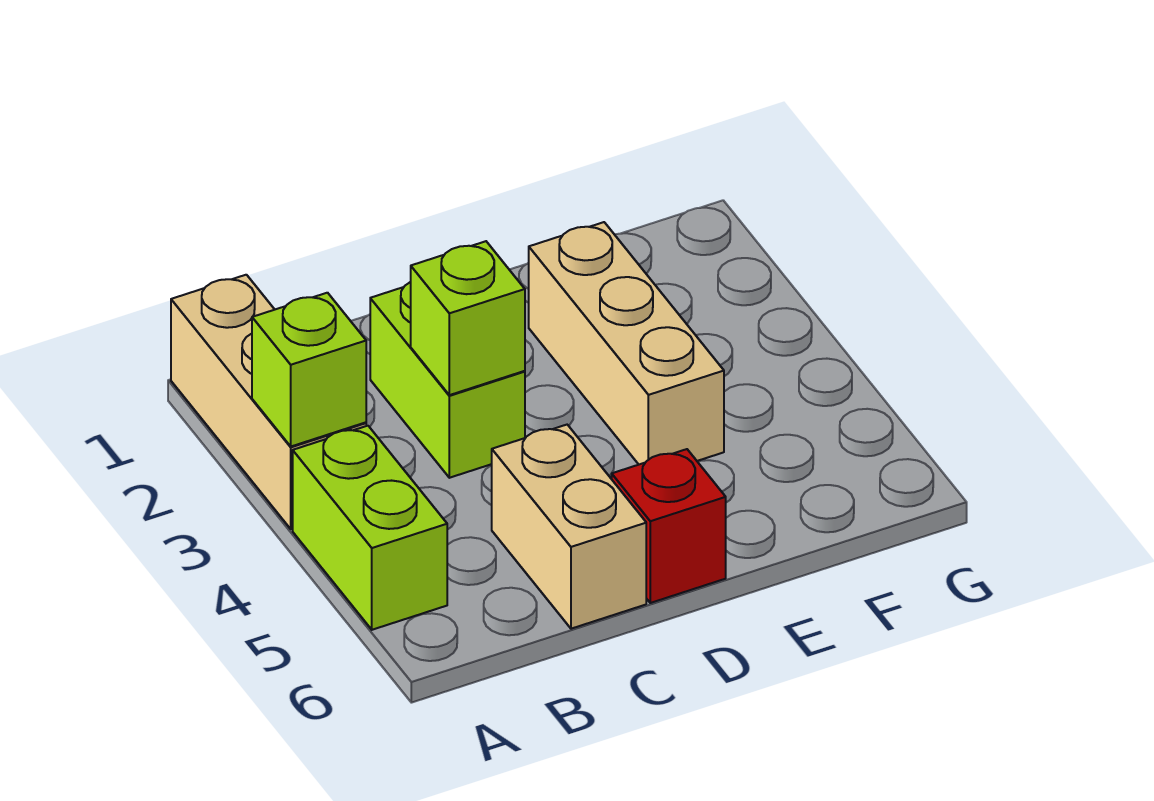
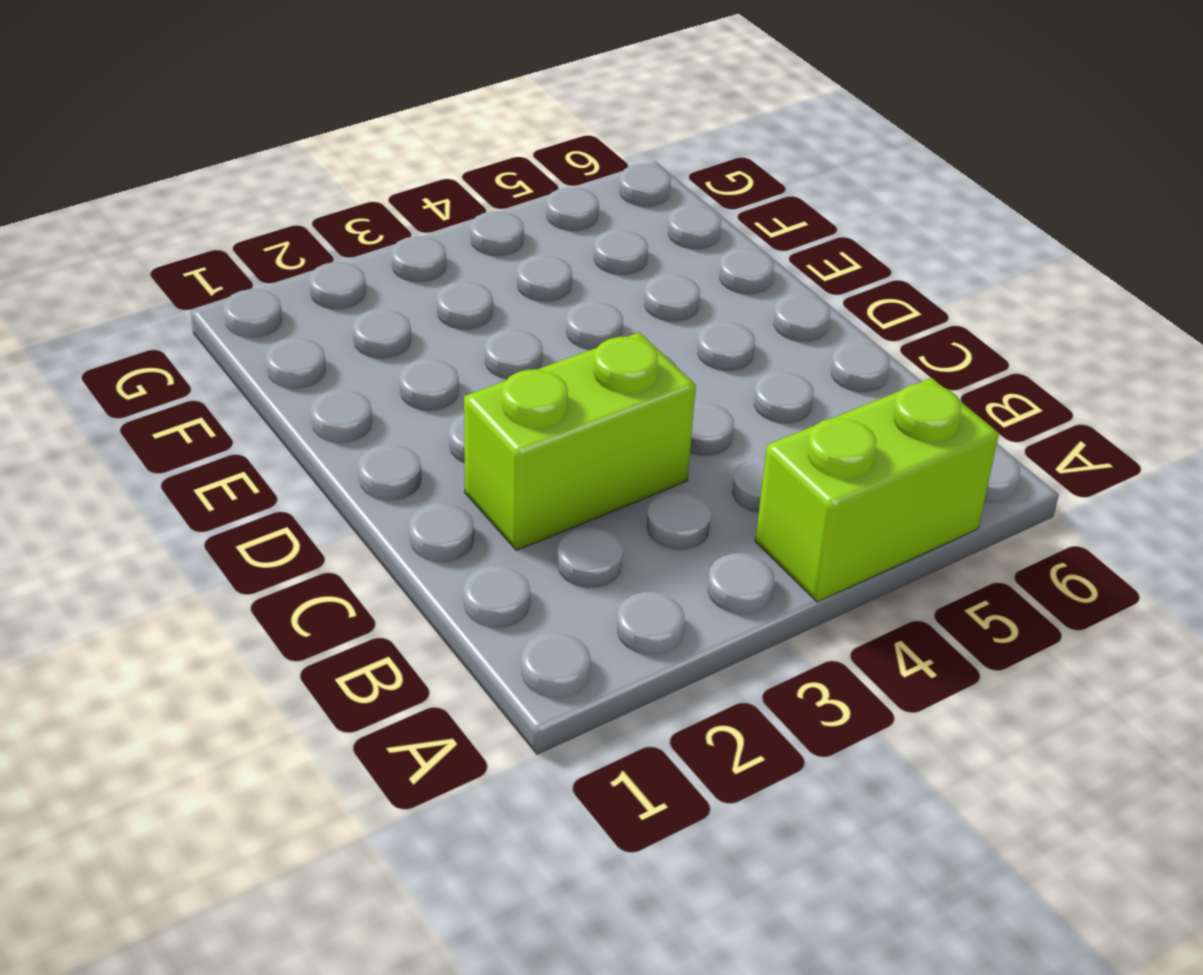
none -> tan 1x3 brick [171,275,366,529]
none -> tan 1x2 brick [492,425,646,629]

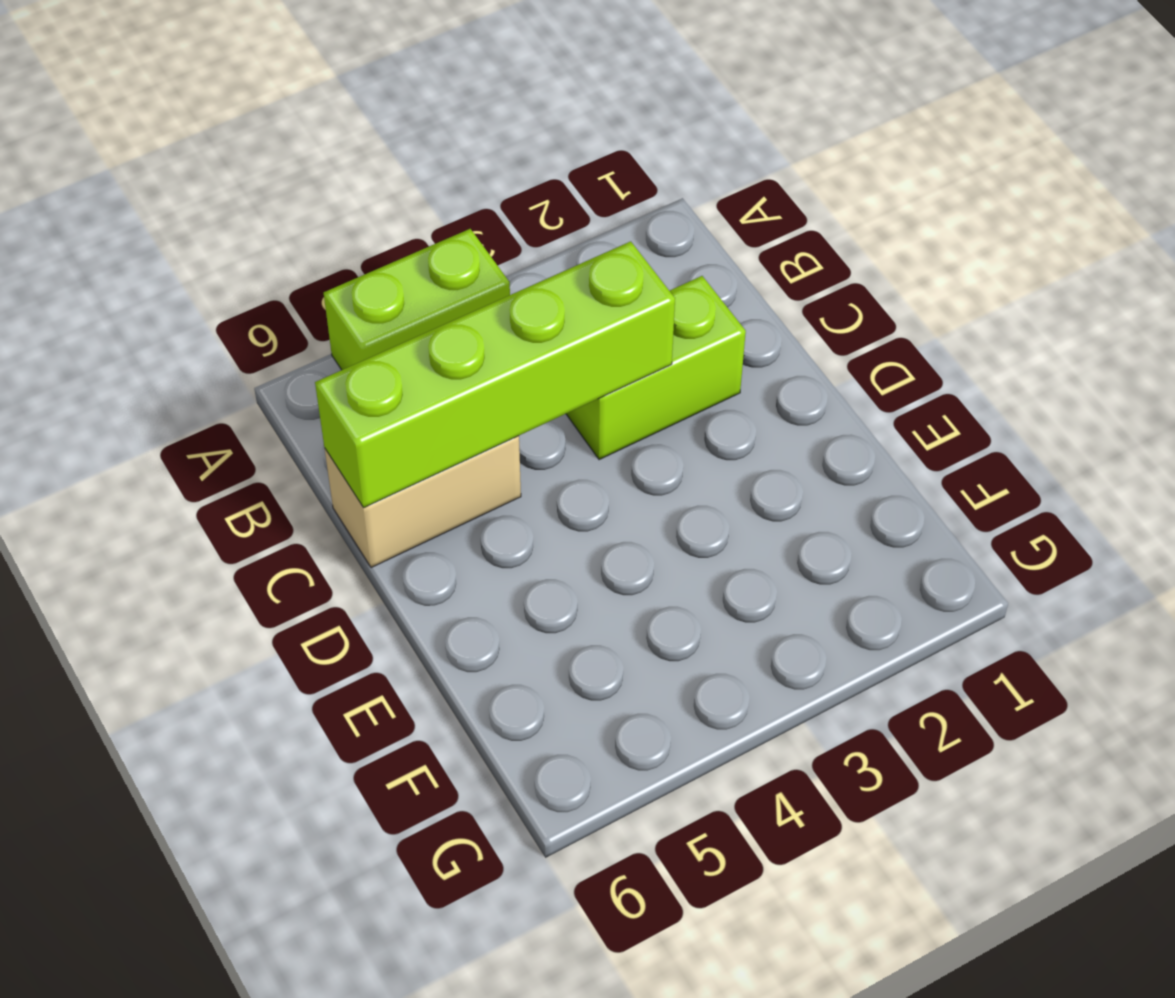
lime 1x4 brick [315,241,675,508] -> lime 1x1 brick [411,241,525,395]
none -> tan 1x3 brick [171,275,366,529]
none -> red 1x1 brick [612,449,726,603]

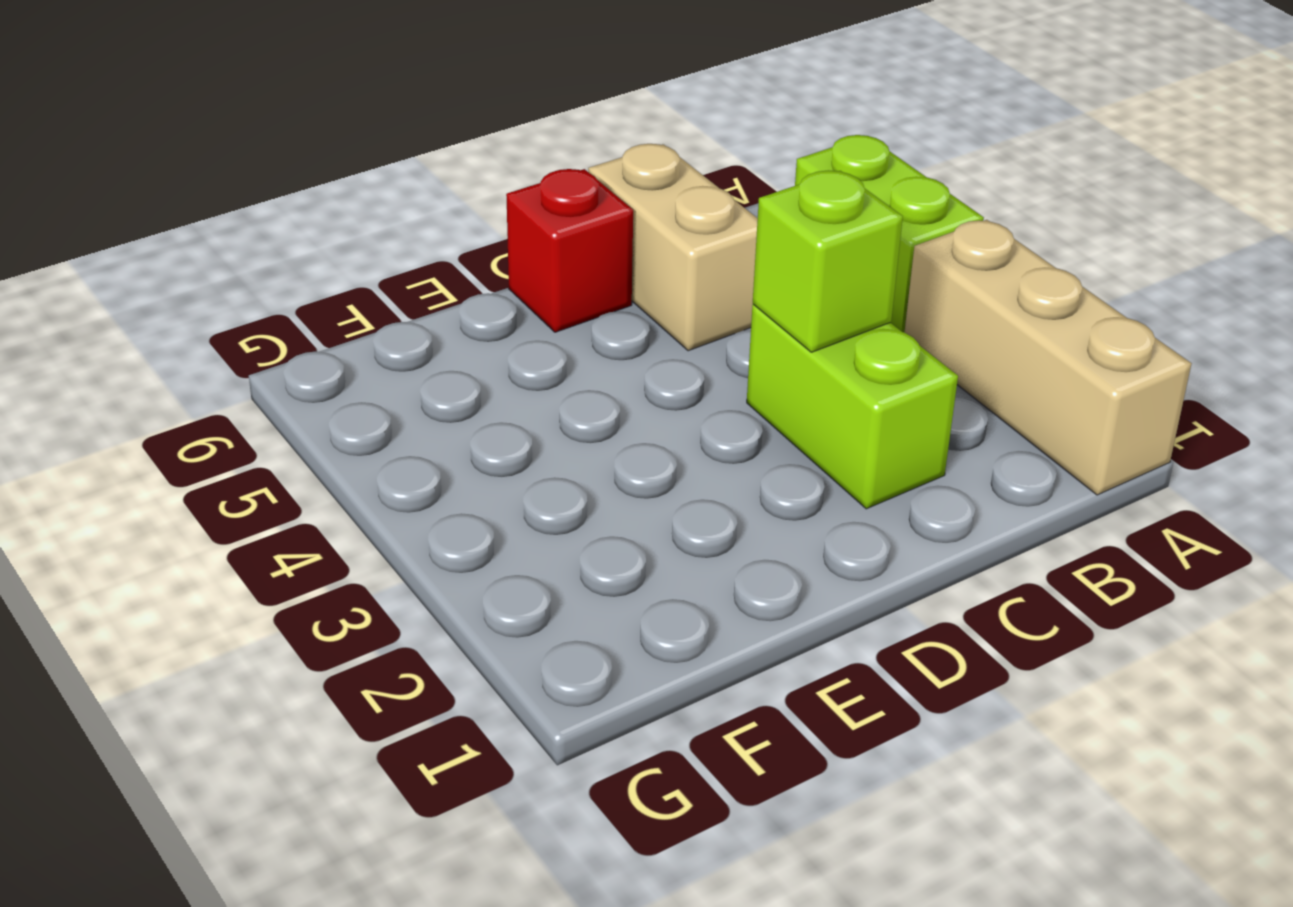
none -> tan 1x3 brick [529,222,724,464]
none -> lime 1x1 brick [252,293,366,446]

